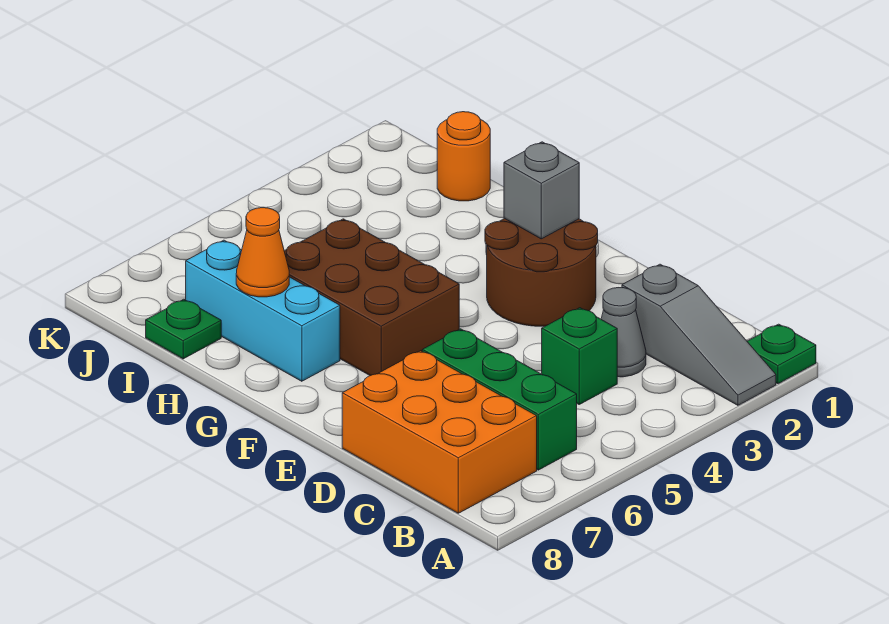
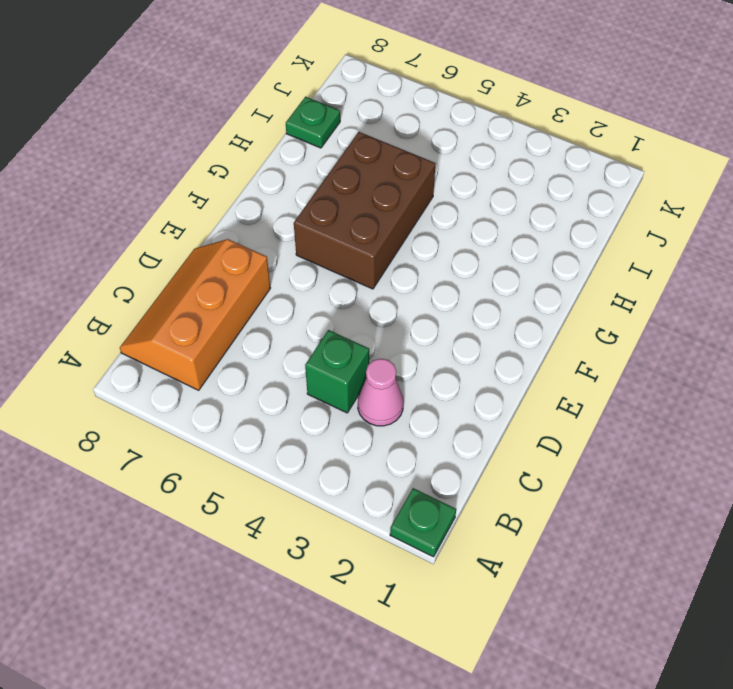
orange 2x3 slope [120,239,270,390] -> orange 2x3 brick [342,351,537,513]
pink 1x1 cone [358,359,403,426] -> grey 1x1 cone [601,288,646,377]
none -> grey 1x3 slope [622,264,776,405]
none -> green 1x3 brick [422,329,577,470]
none -> brown 2x2 round brick [485,218,598,326]

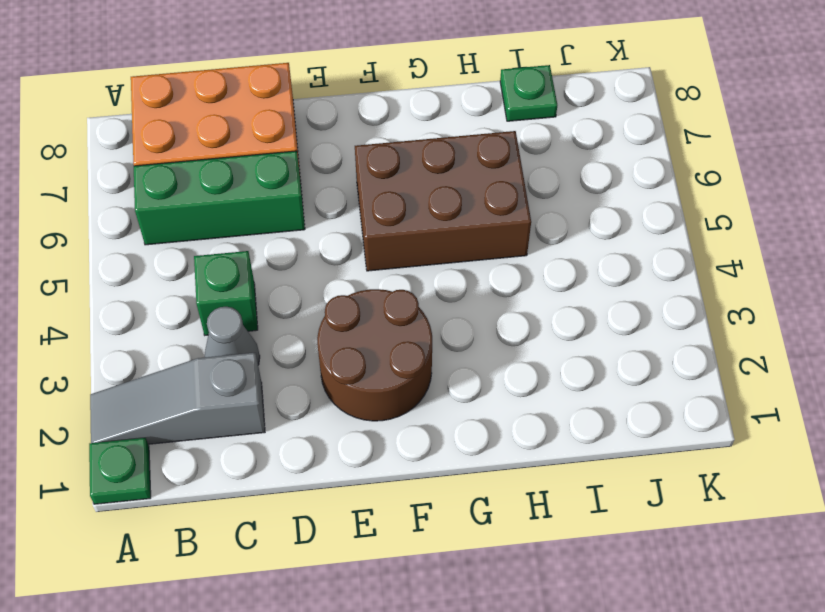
none -> cyan 1x3 brick [186,240,340,381]
none -> orange 1x1 round brick [437,112,490,201]
none -> grey 1x1 brick [504,142,579,239]

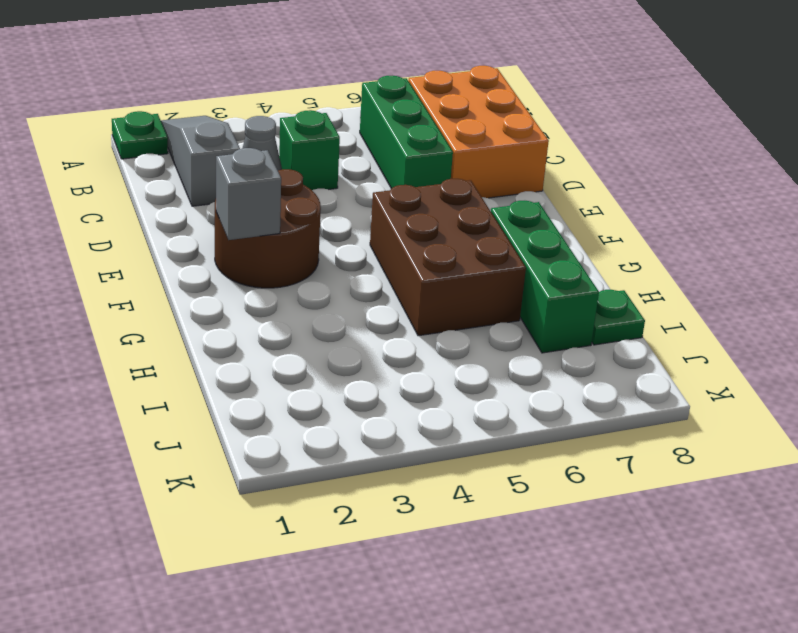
green 1x3 brick [491,201,599,353] -> cyan 1x3 brick [186,240,340,381]
none -> orange 1x1 round brick [437,112,490,201]
none -> orange 1x1 cone [236,208,289,297]

